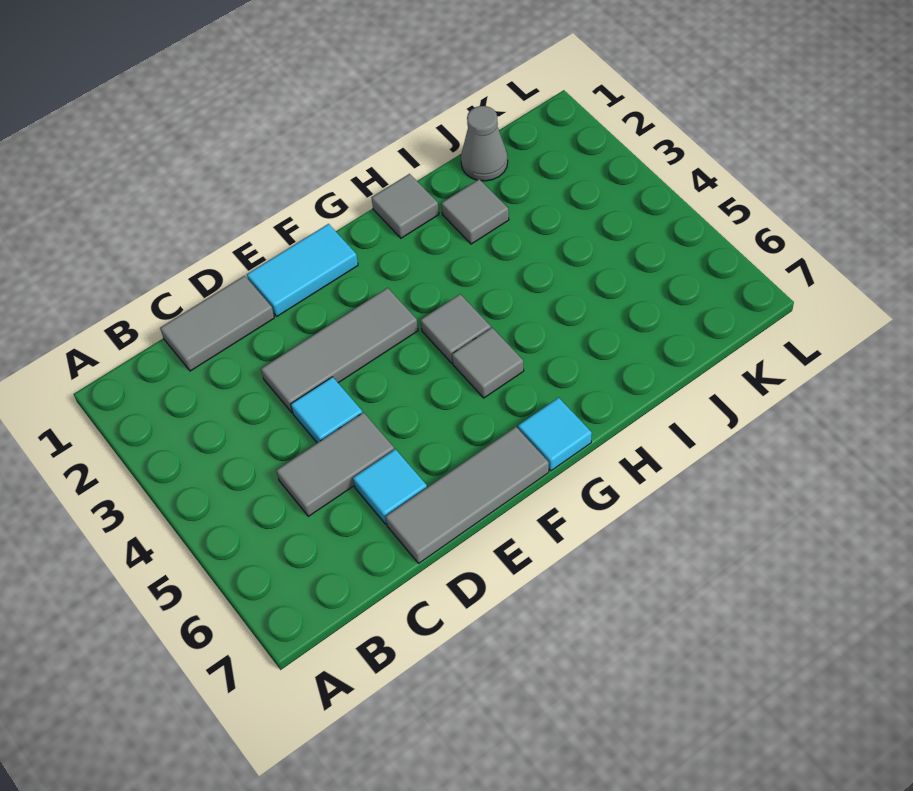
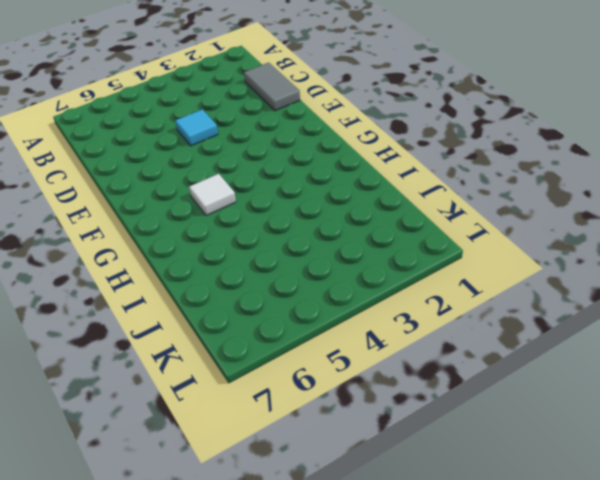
white 1x1 tile [189,174,236,216] -> grey 1x1 tile [452,328,524,398]
none -> grey 1x2 tile [276,413,394,516]
none -> grey 1x3 tile [261,288,418,413]
none -> cyan 1x1 tile [353,449,427,524]

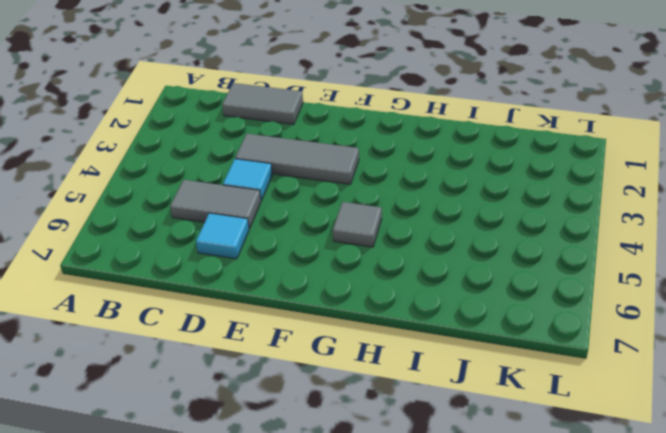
none -> grey 1x3 tile [385,427,549,563]
none -> cyan 1x2 tile [247,224,358,316]
none -> grey 1x1 tile [421,294,491,363]

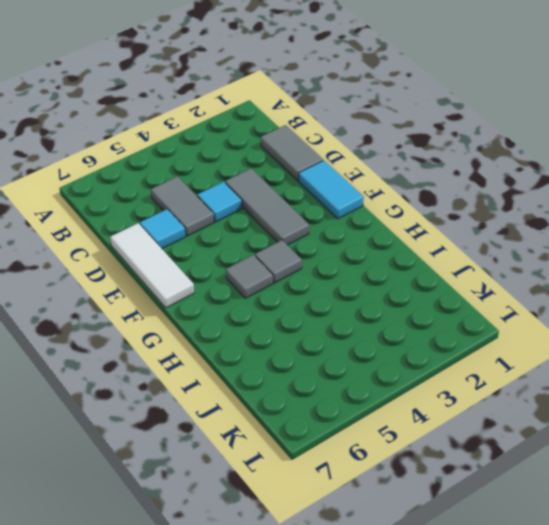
white 1x3 tile [110,223,194,308] -> grey 1x3 tile [385,427,549,563]
none -> cyan 1x1 tile [518,398,592,471]
none -> grey 1x1 tile [372,174,439,238]
none -> grey 1x1 tile [441,179,509,244]

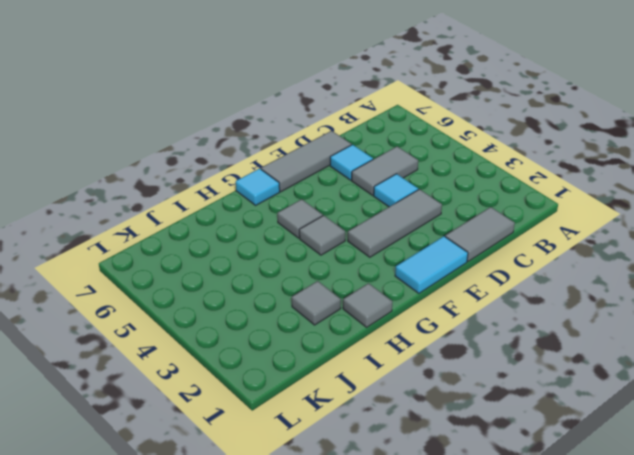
none -> grey 1x1 cone [461,106,508,181]

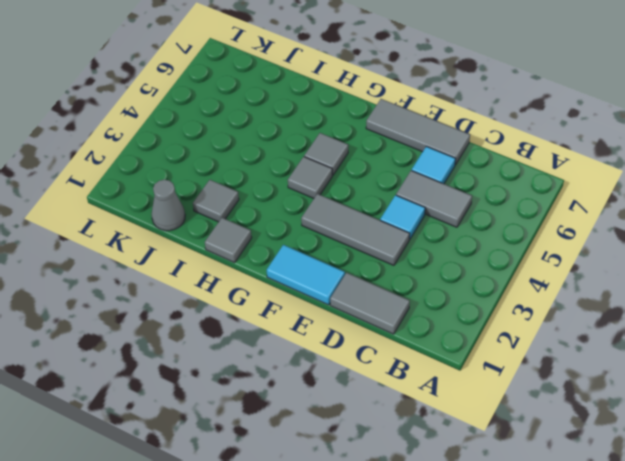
none -> cyan 1x1 tile [518,398,592,471]

